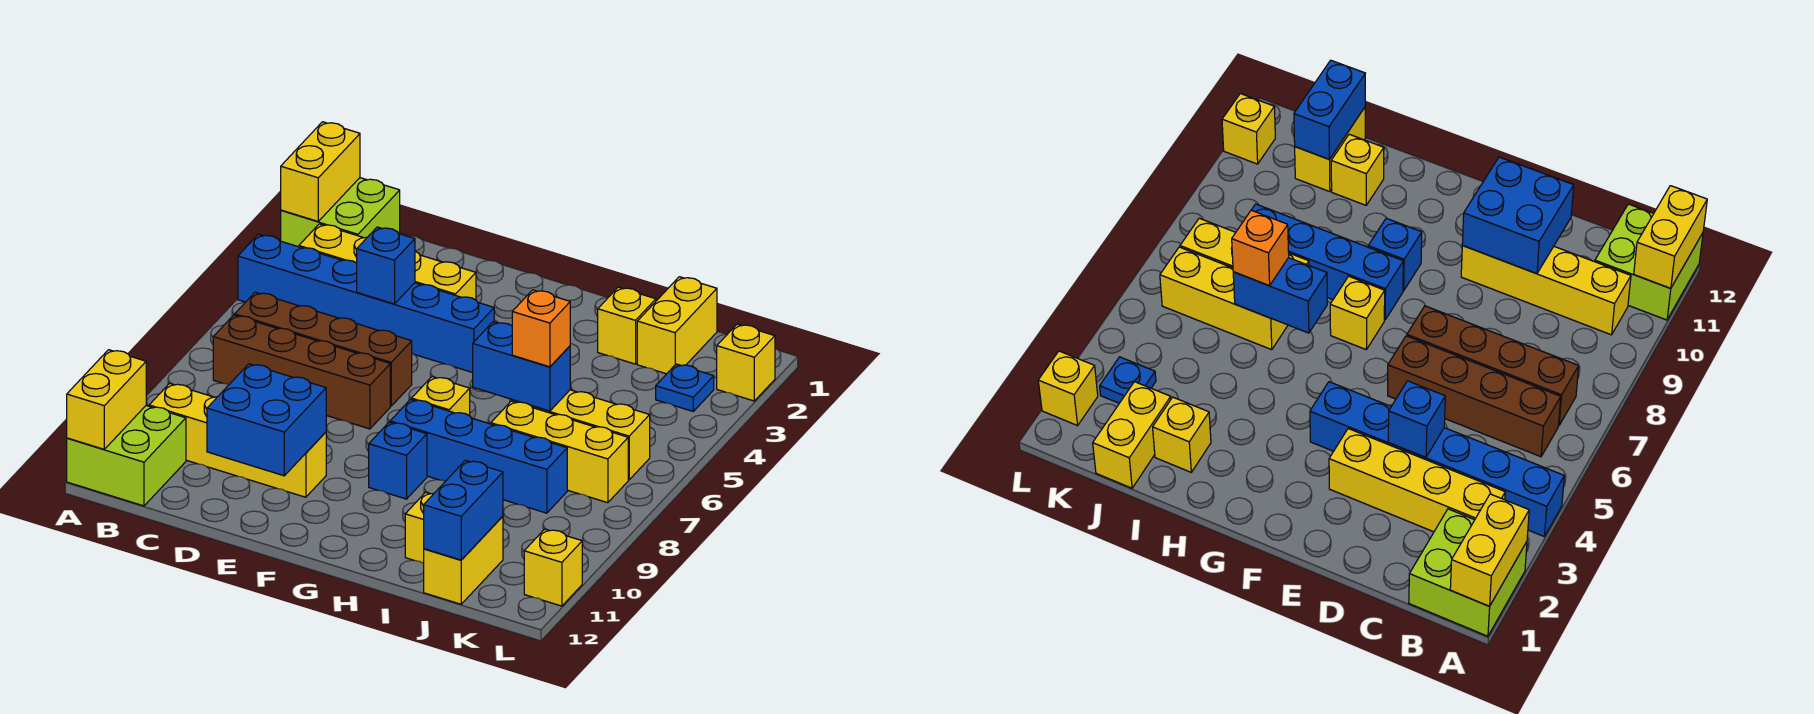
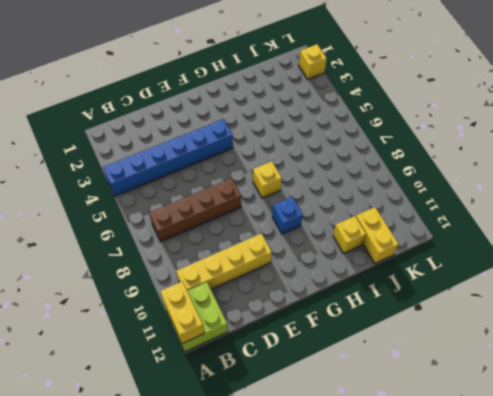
none -> lime 2x2 brick [281,178,400,247]
none -> yellow 1x4 brick [299,224,476,300]
none -> brown 1x4 brick [235,292,412,406]

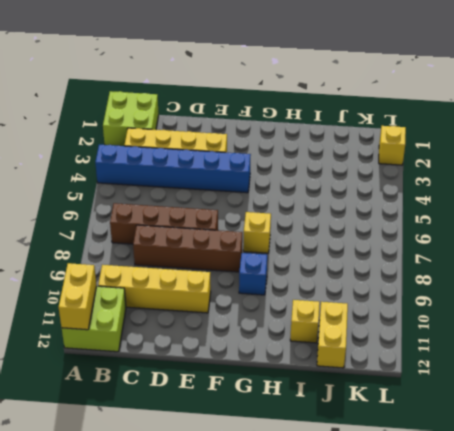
brown 1x4 brick [133,225,242,272] -> brown 1x4 brick moved to [235,292,412,406]
none -> blue 1x4 brick [390,399,567,513]
none -> yellow 1x1 brick [598,287,656,364]
none -> yellow 1x3 brick [512,390,650,480]

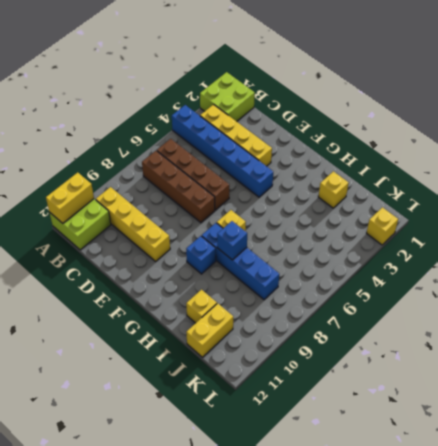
blue 1x1 brick [217,221,247,260] -> blue 1x1 brick moved to [357,227,415,304]
none -> yellow 1x3 brick [512,390,650,480]
none -> yellow 1x3 brick [491,401,628,503]
none -> yellow 1x2 brick [637,277,717,374]

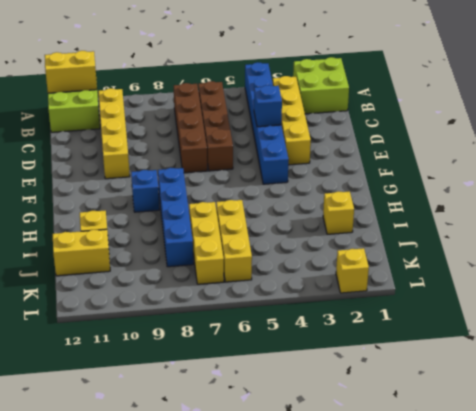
none -> yellow 1x1 brick [412,377,470,416]
none -> yellow 1x2 brick [637,277,717,374]
none -> blue 1x1 plate [656,364,714,411]

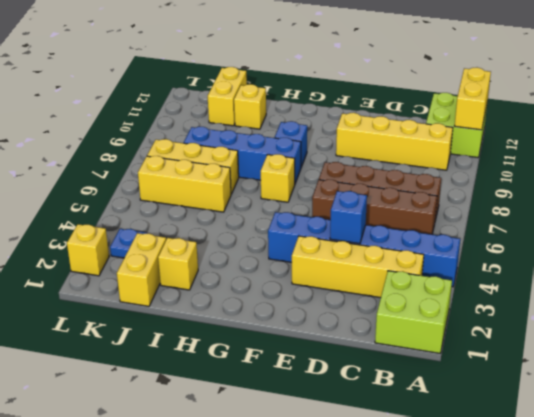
none -> yellow 1x1 brick [524,529,582,606]
none -> yellow 1x2 brick [281,122,360,221]
none -> blue 2x2 brick [207,364,326,476]

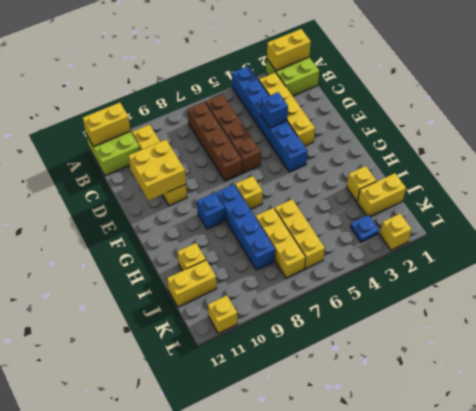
yellow 2x2 brick [128,140,186,201] -> blue 2x2 brick [207,364,326,476]
none -> blue 1x2 brick [473,322,570,411]
none -> blue 1x2 brick [424,460,503,560]
none -> orange 1x1 brick [512,290,570,367]

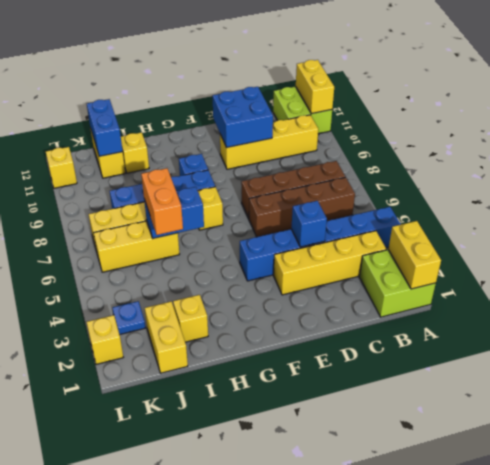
orange 1x2 brick [141,168,183,235] -> orange 1x1 brick [512,290,570,367]

